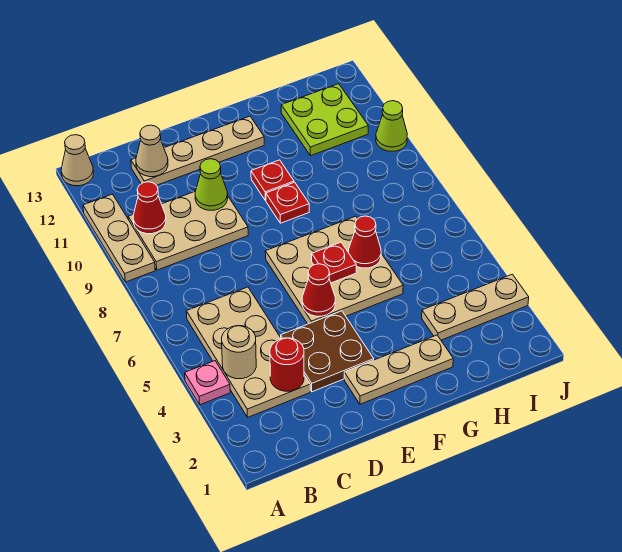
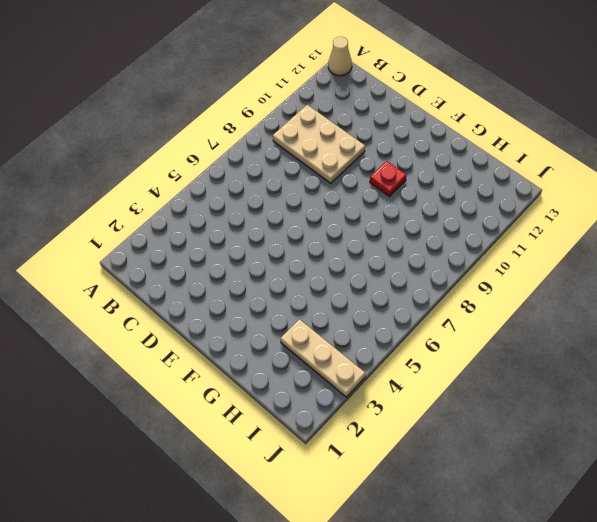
none -> pink 1x1 plate [185,361,230,405]
none -> tan 1x3 plate [83,194,155,282]
none -> tan 2x4 plate [186,287,310,417]

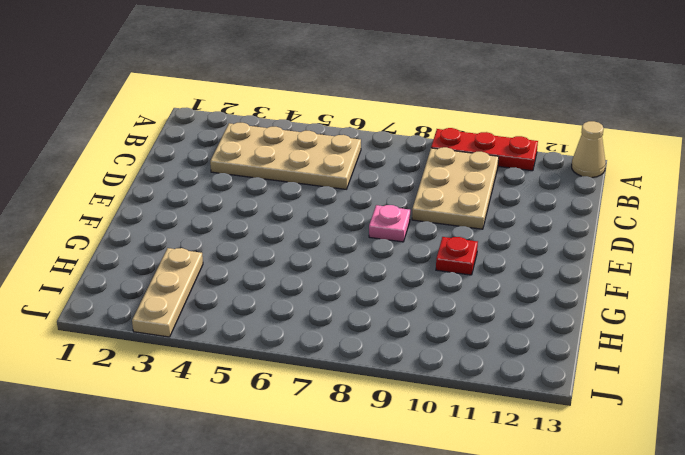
red 1x3 plate [431,128,538,171] -> tan 1x3 plate [83,194,155,282]
pink 1x1 plate [369,205,410,242] -> pink 1x1 plate moved to [185,361,230,405]
none -> tan 1x4 plate [131,116,264,185]
none -> brown 2x2 plate [281,311,374,392]
none -> tan 1x3 plate [344,335,453,404]

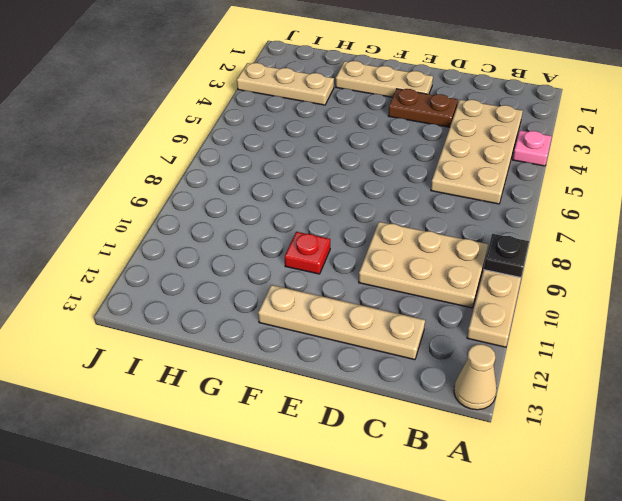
black 1x1 plate [484,234,529,277] -> none
brown 1x2 plate [388,89,458,127] -> brown 2x2 plate [281,311,374,392]
none -> tan 3x3 plate [265,216,403,324]
none -> red 1x1 plate [266,182,309,223]
none -> lime 2x2 plate [281,84,368,156]

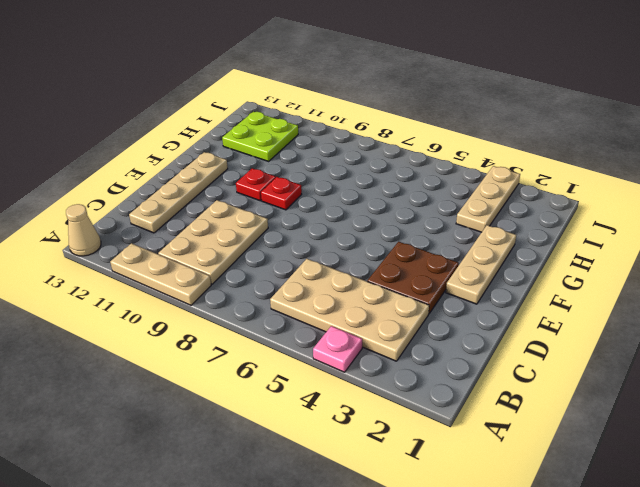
none -> tan 3x3 plate [265,216,403,324]
none -> lime 1x1 cone [376,101,407,151]
none -> tan 1x1 round brick [222,326,256,379]

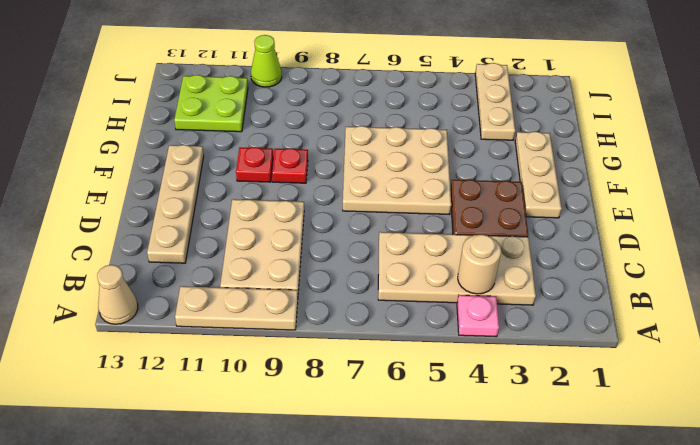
none -> red 1x1 cone [133,182,166,234]
none -> red 1x1 round brick [270,338,304,391]
none -> tan 1x1 cone [136,125,168,177]

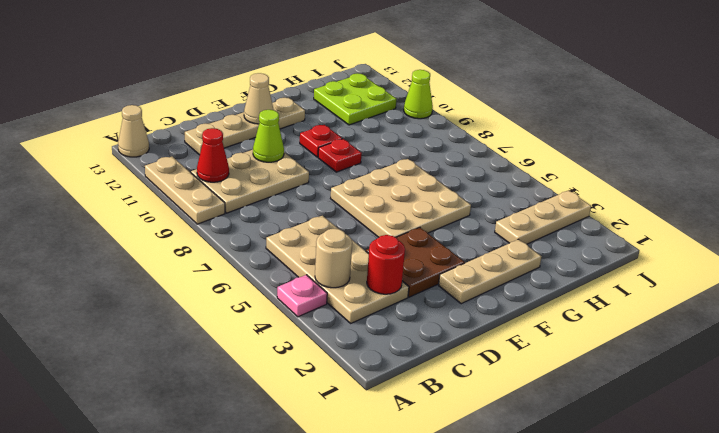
tan 1x1 cone [244,73,274,124] -> tan 1x1 cone moved to [136,125,168,177]
none -> red 1x1 cone [302,264,335,316]
none -> red 1x1 plate [312,242,356,283]
none -> red 1x1 cone [349,216,381,268]

